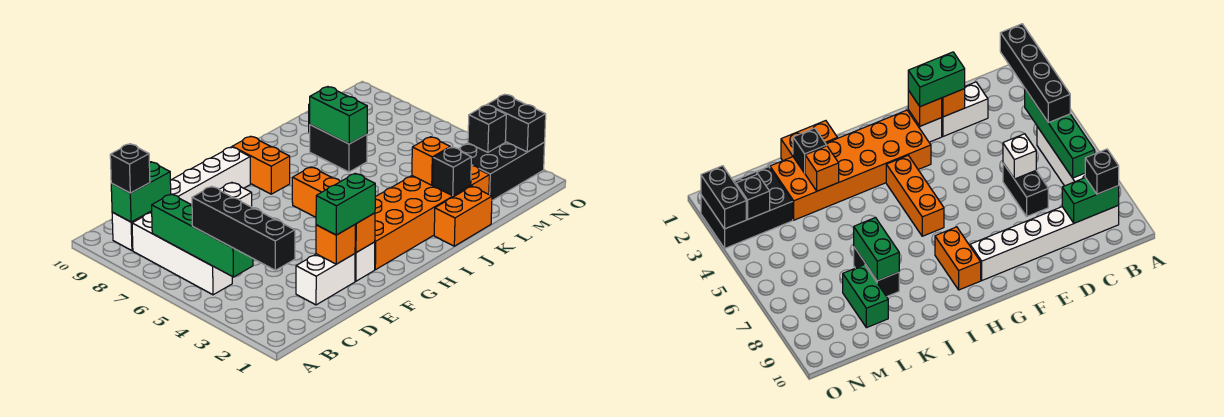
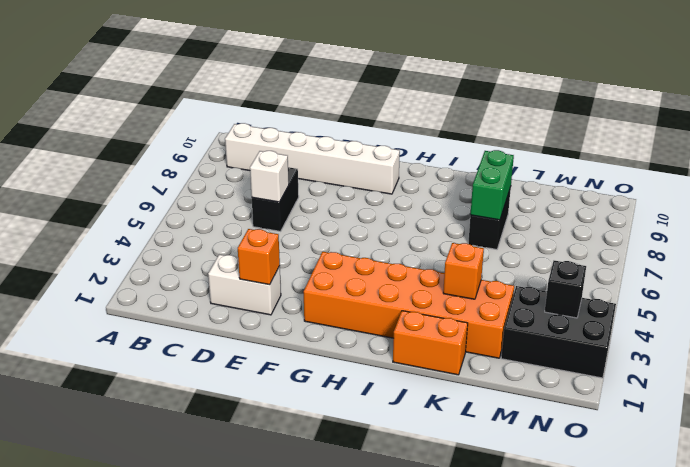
none -> white 1x4 brick [132,212,232,295]
none -> white 1x1 brick [355,242,375,281]
none -> orange 1x3 brick [292,167,340,217]

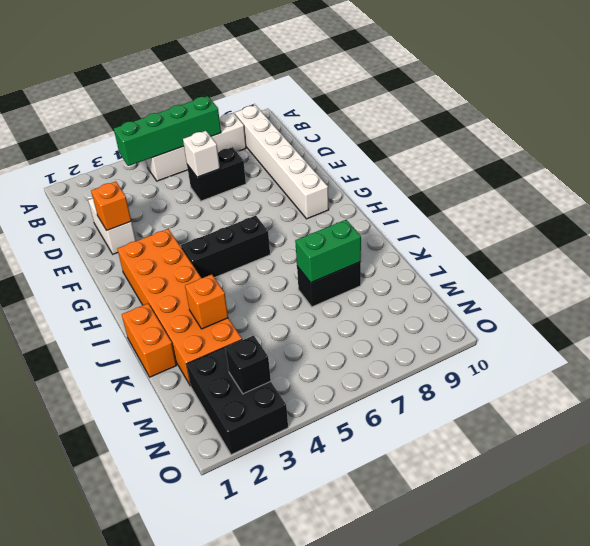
black 1x3 brick [181,215,270,278] -> orange 1x3 brick [292,167,340,217]
none -> white 1x1 brick [355,242,375,281]
none -> orange 1x2 brick [232,136,290,194]
none -> green 1x2 brick [843,265,888,328]

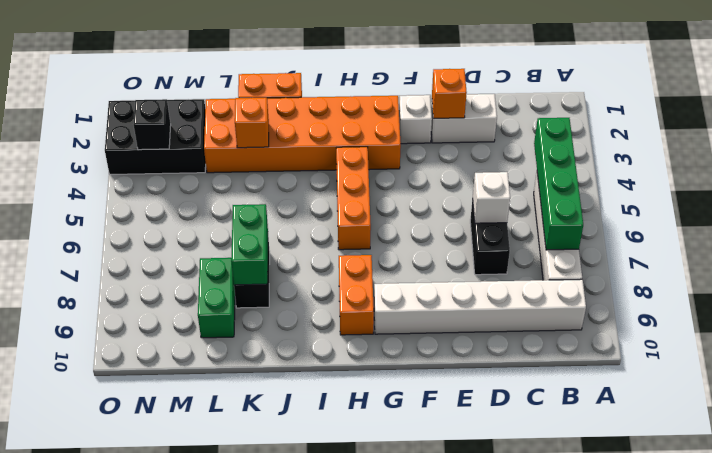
none -> green 1x2 brick [111,162,171,222]
none -> orange 1x1 brick [355,213,375,253]
none -> black 1x1 brick [433,147,472,196]

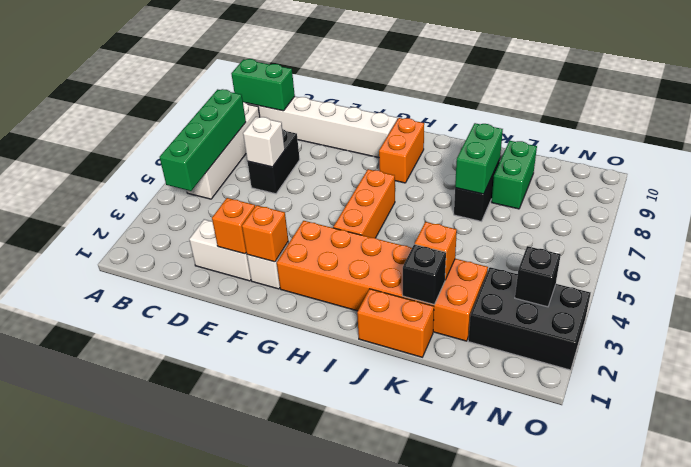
none -> black 1x2 brick [487,95,546,152]
none -> black 1x4 brick [192,186,295,270]
none -> black 1x1 brick [110,144,150,193]

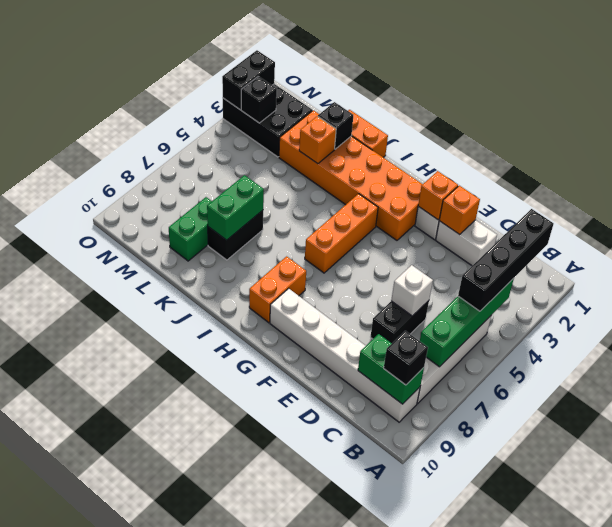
none -> green 1x2 brick [316,173,375,235]

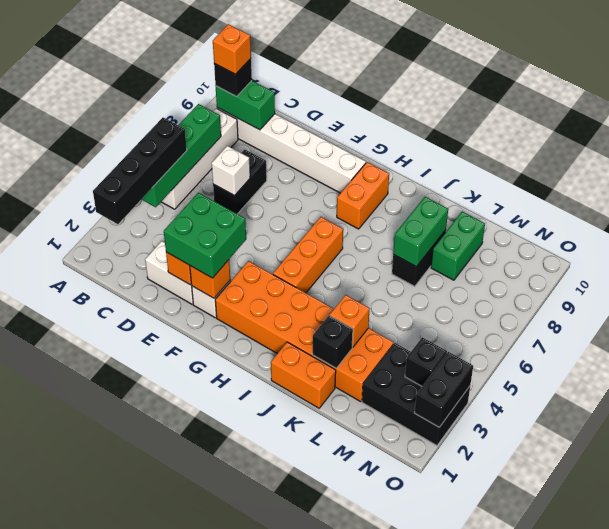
orange 1x1 brick [213,24,251,74] -> none
green 2x2 brick [164,193,246,278] -> green 1x2 brick [316,173,375,235]

